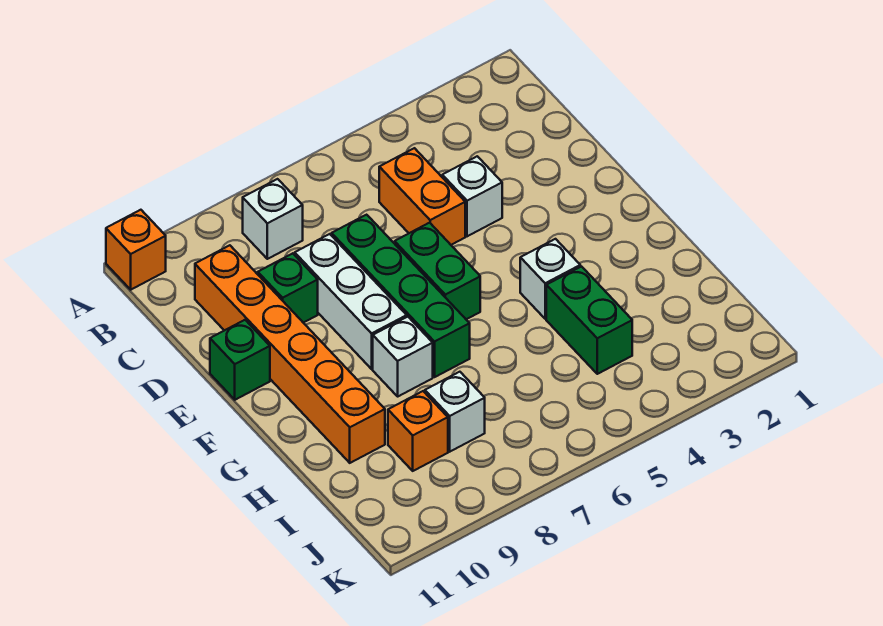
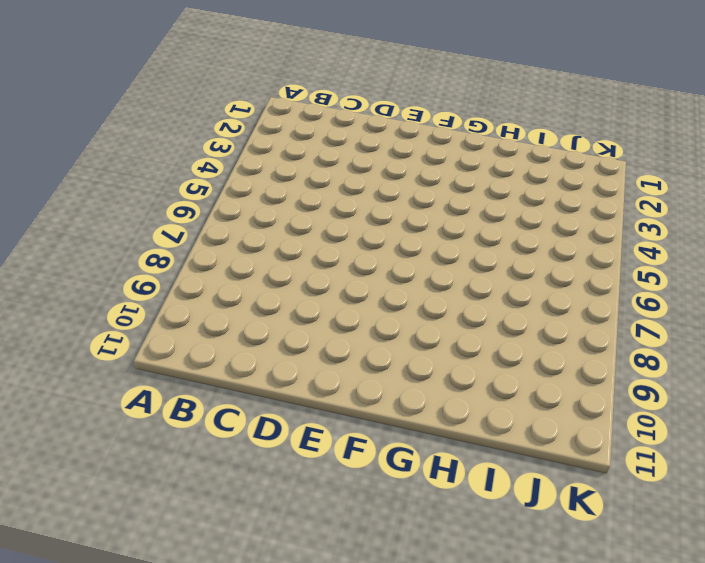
none -> orange 1x1 brick [106,210,166,290]
none -> white 1x1 brick [243,179,303,259]
none -> orange 1x2 brick [379,148,465,245]

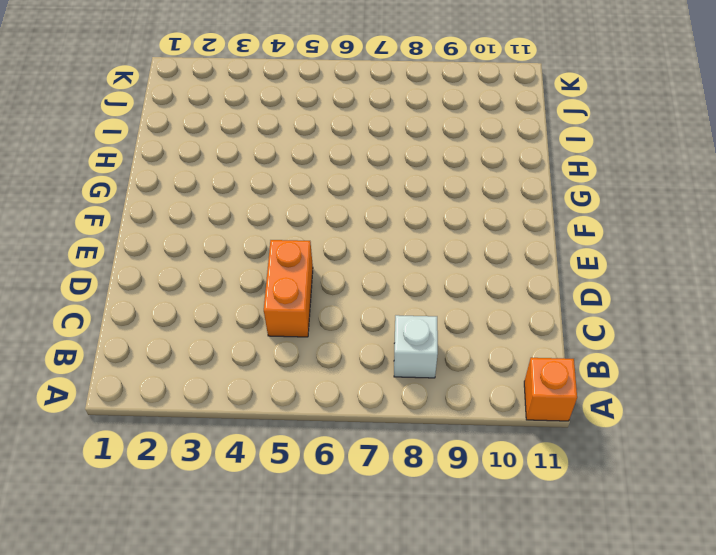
none -> orange 1x6 brick [195,245,385,463]
none -> white 1x1 brick [442,156,502,236]
none -> green 1x4 brick [332,215,470,377]

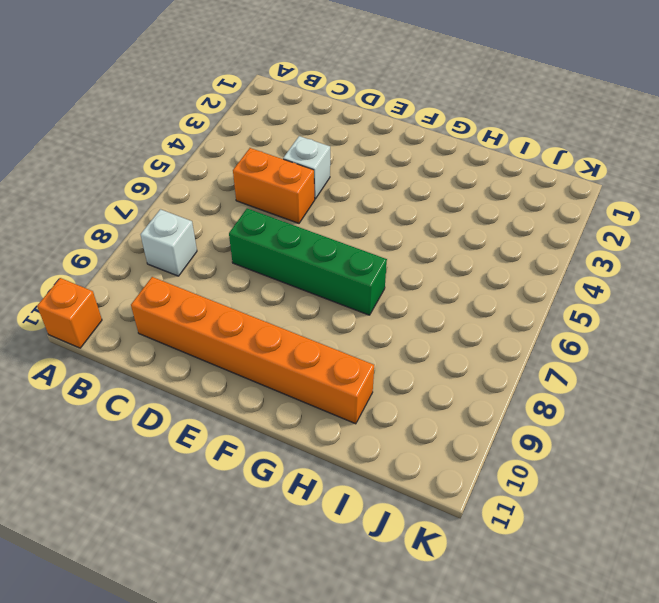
none -> white 1x3 brick [295,234,407,369]
none -> green 1x1 brick [258,253,318,323]
none -> green 1x2 brick [395,223,480,319]

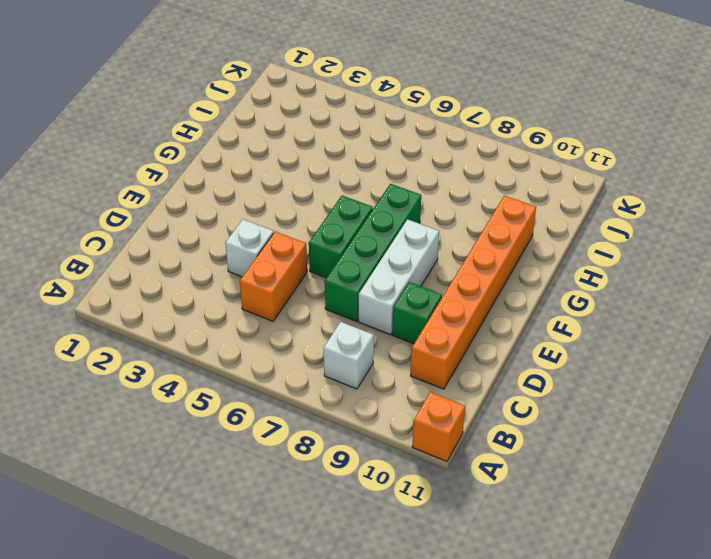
none -> green 1x1 brick [210,320,270,400]
none -> white 1x1 brick [520,239,580,319]
none -> white 1x1 brick [373,317,433,396]

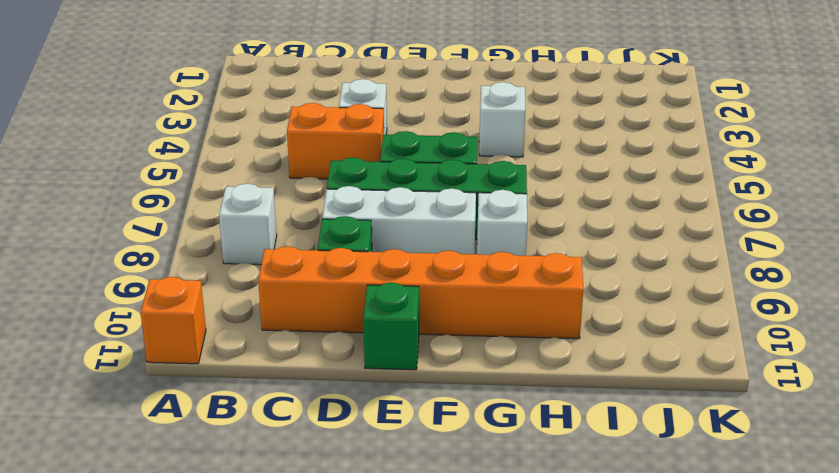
none -> green 1x2 brick [546,266,632,374]
none -> white 1x1 brick [425,372,485,452]
none -> orange 1x1 brick [388,391,448,471]

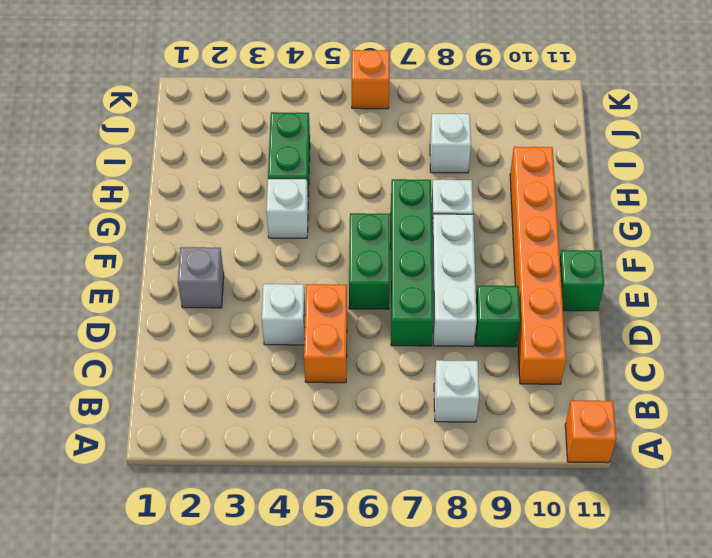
grey 1x1 brick [178,247,224,308] -> none
orange 1x1 brick [352,50,389,109] -> orange 1x1 brick moved to [388,391,448,471]

